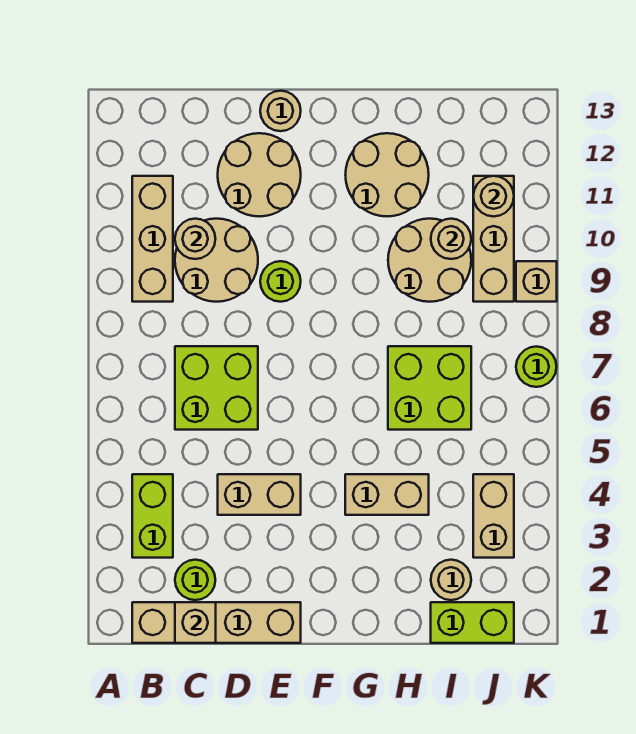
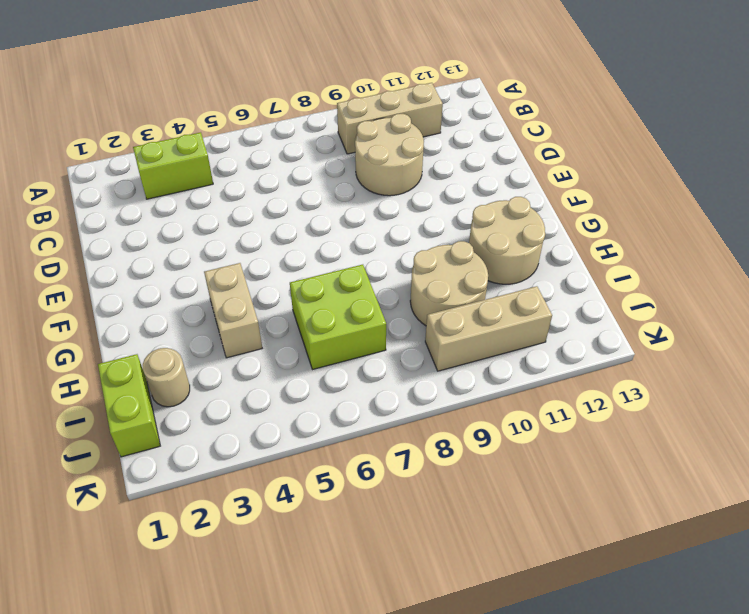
none -> tan 1x4 brick [132,602,301,643]
none -> lime 1x1 round brick [175,560,215,600]
none -> lime 2x2 brick [175,346,258,430]

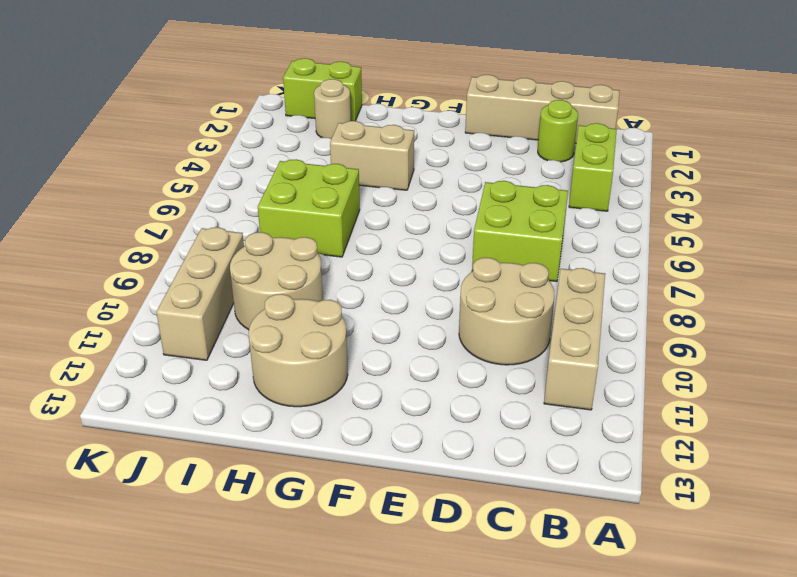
none -> tan 1x2 brick [218,474,301,515]
none -> tan 2x2 round brick [218,133,301,217]
none -> lime 1x1 round brick [260,261,301,302]

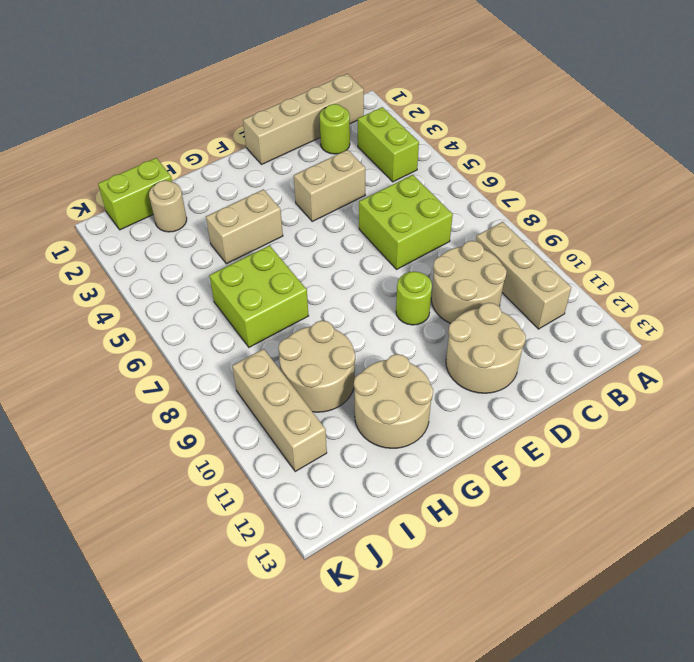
none -> tan 1x1 round brick [260,91,301,131]
none -> tan 1x2 brick [473,474,514,558]
none -> lime 1x1 round brick [516,347,557,387]

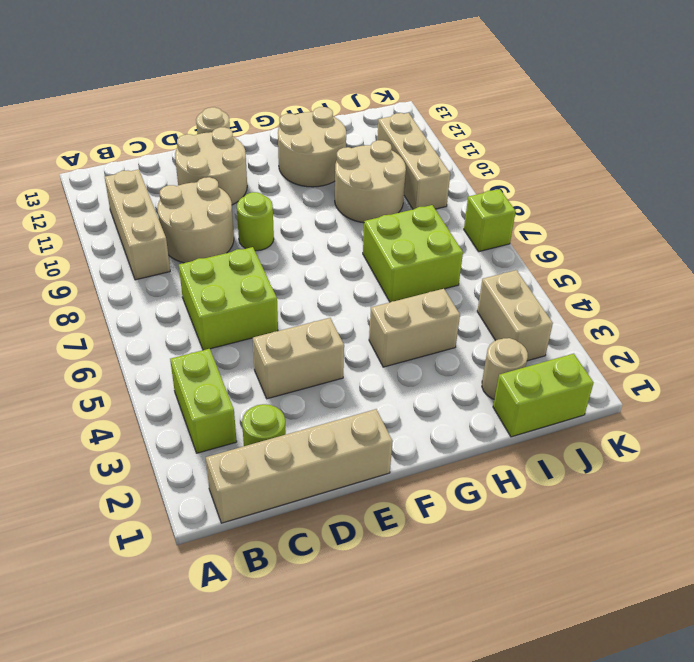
lime 1x1 brick [464,189,516,252] -> lime 1x1 round brick [516,347,557,387]
none -> tan 1x1 brick [516,261,557,302]
none -> tan 1x1 brick [175,602,216,643]
none -> tan 1x1 round brick [175,219,215,259]

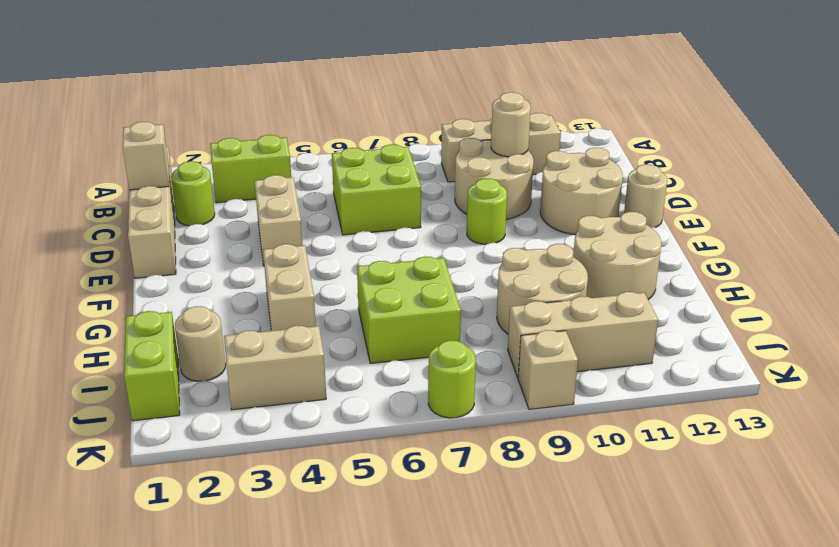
none -> tan 1x1 round brick [431,219,471,259]
none -> tan 1x1 round brick [473,176,514,217]

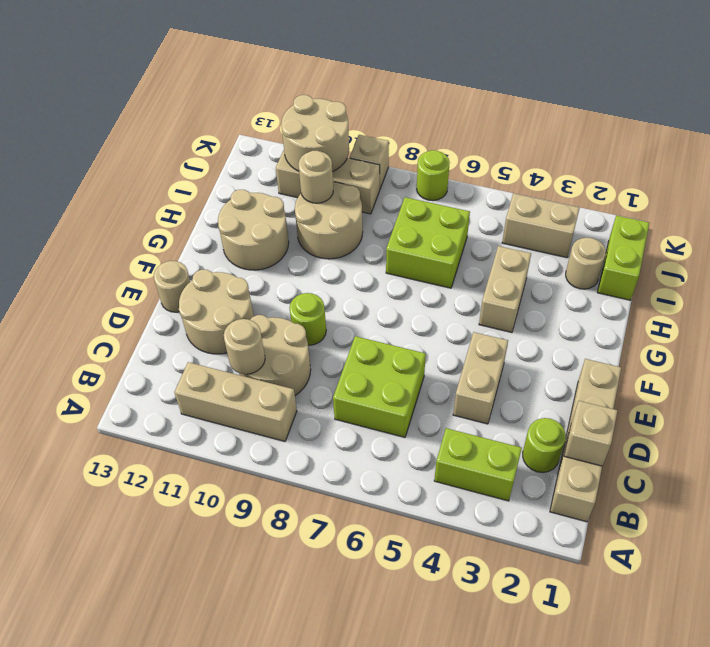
tan 2x2 round brick [281,95,349,172] -> tan 1x1 round brick [473,176,514,217]

